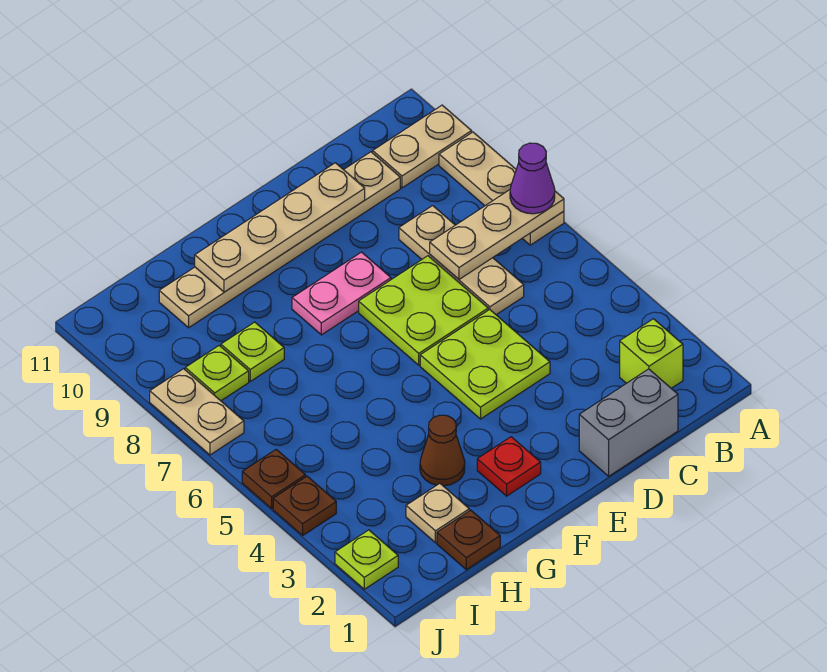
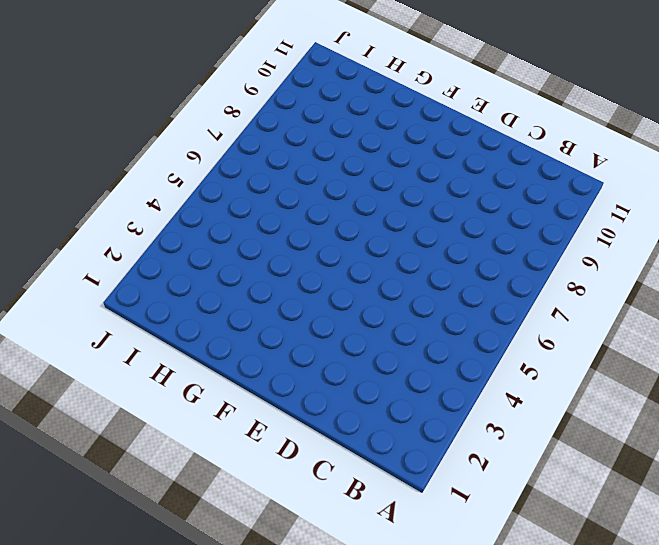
none -> tan 1x3 plate [439,132,564,245]
none -> tan 1x2 plate [373,105,472,188]
none -> lime 1x1 brick [620,319,683,388]

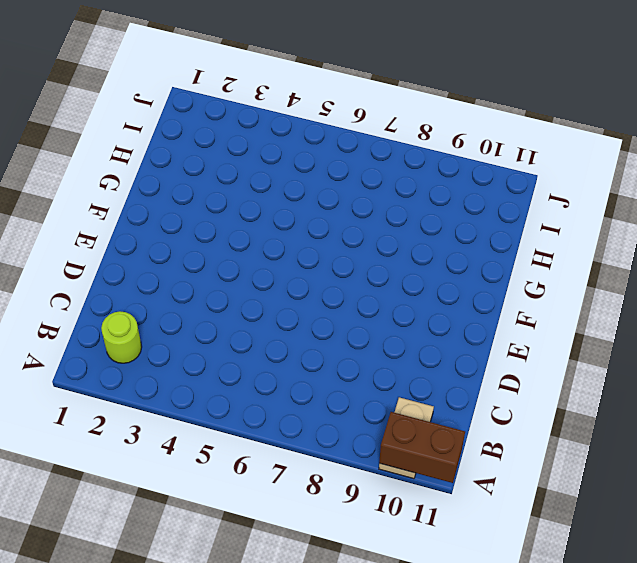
brown 1x2 brick [379,412,465,483] -> none
lime 1x1 round brick [101,311,142,363] -> lime 1x1 brick [620,319,683,388]
none -> tan 1x3 plate [439,132,564,245]
none -> grey 1x2 brick [579,369,678,476]
none -> tan 1x3 plate [399,206,524,315]

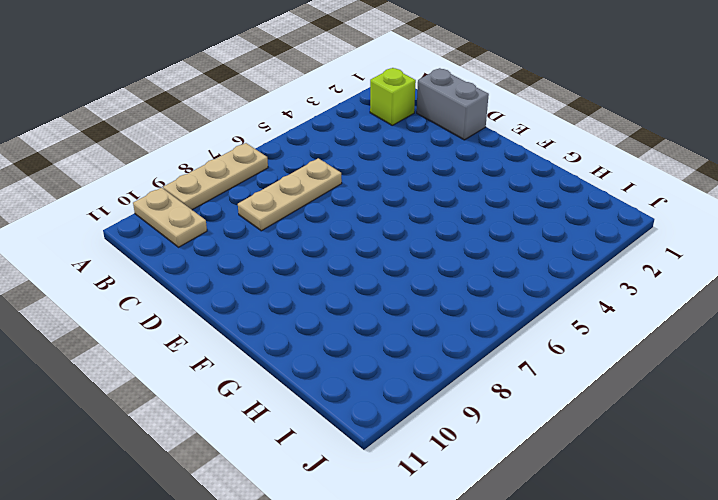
none -> tan 1x6 plate [159,152,400,328]
none -> lime 2x2 plate [420,309,550,419]
none -> lime 2x2 plate [359,256,488,365]

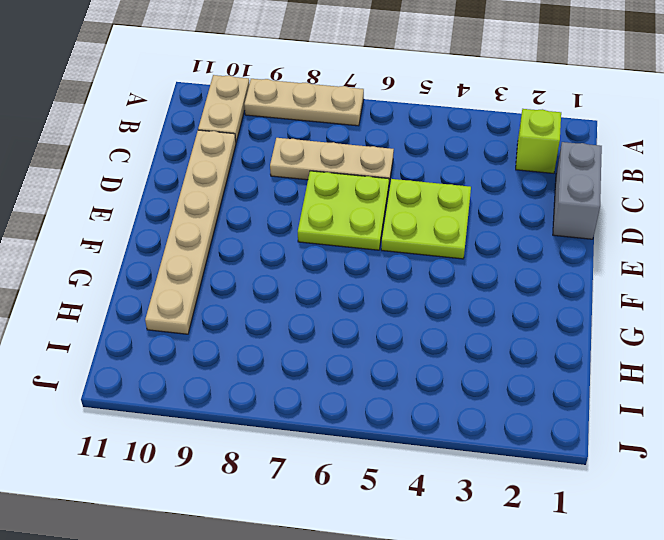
none -> pink 1x2 plate [292,252,391,335]
none -> red 1x1 plate [477,437,541,496]
none -> brown 1x1 cone [420,415,465,486]

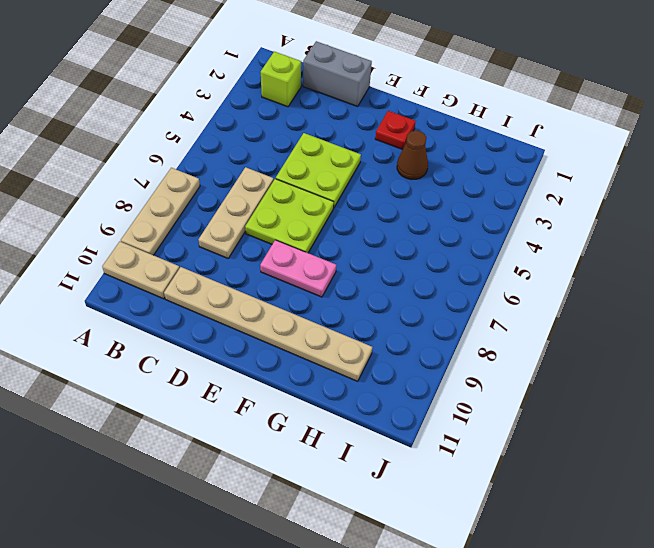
none -> brown 1x1 plate [437,510,500,570]
none -> tan 1x1 plate [406,484,469,543]
none -> lime 1x1 plate [221,322,284,381]

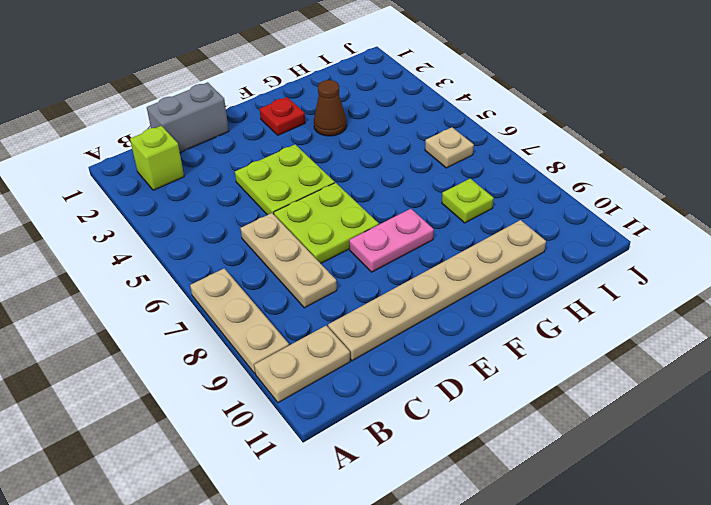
tan 1x1 plate [425,127,474,168] -> tan 1x1 plate moved to [406,484,469,543]
none -> brown 1x1 plate [437,510,500,570]
none -> lime 1x1 plate [185,346,249,401]
none -> lime 1x1 plate [335,530,398,589]

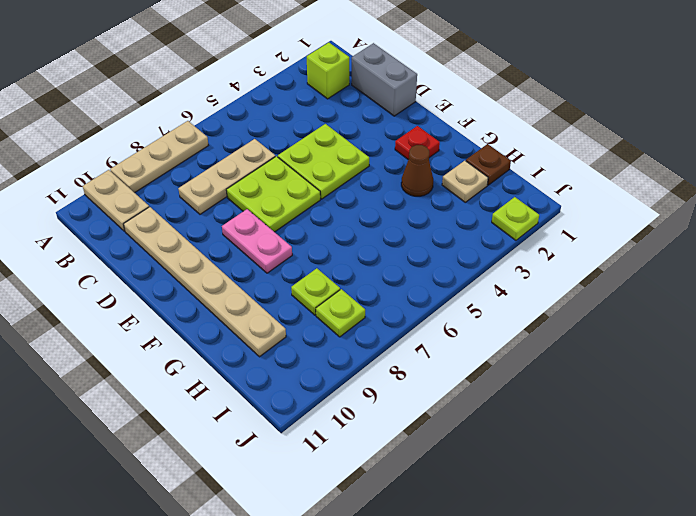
none -> brown 1x1 plate [273,476,336,535]
none -> brown 1x1 plate [242,449,306,509]
none -> tan 1x2 plate [150,369,244,455]

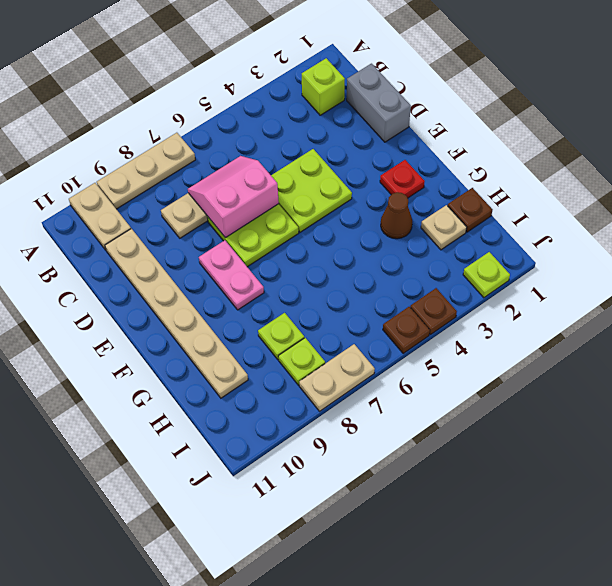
pink 2x2 slope [188,156,279,238] -> tan 1x3 plate [430,190,564,279]
none -> tan 1x4 plate [195,163,365,292]
none -> purple 1x1 cone [510,143,555,214]

